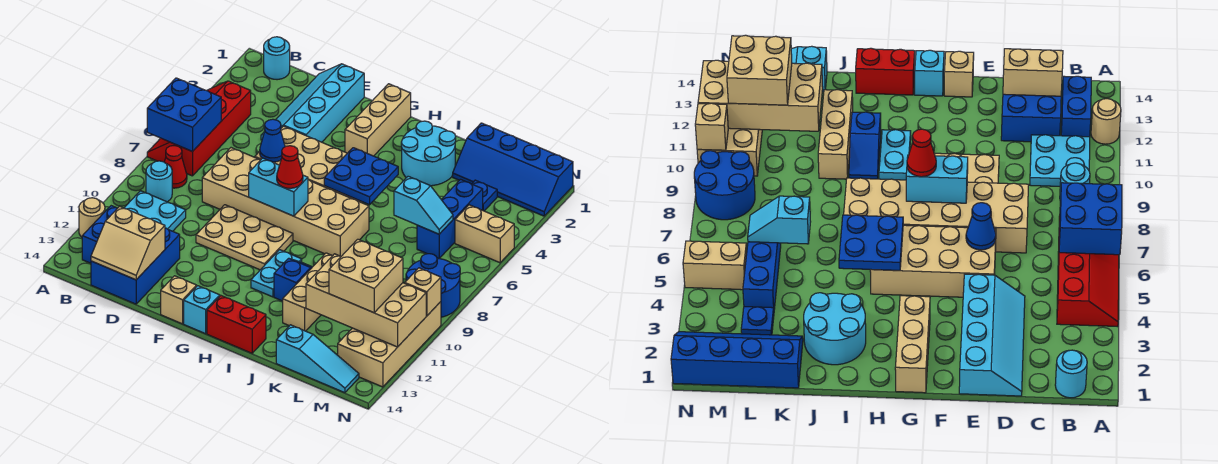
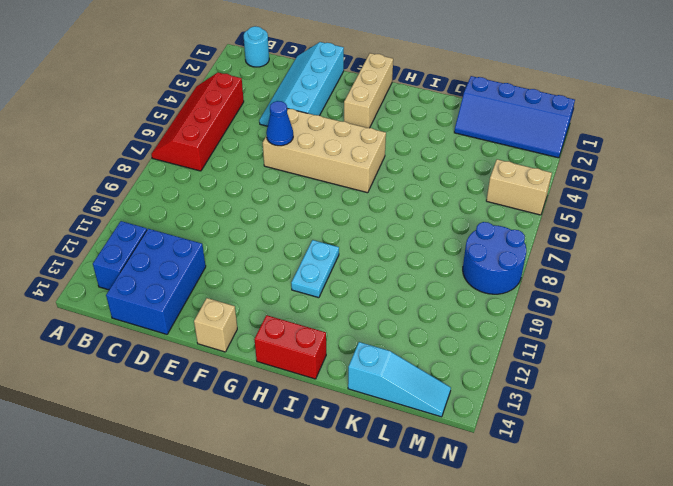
none -> tan 1x1 round brick [79,198,105,237]
none -> red 1x1 cone [164,146,187,188]
none -> cyan 1x1 round brick [146,161,172,202]
none -> cyan 2x2 plate [124,191,186,231]

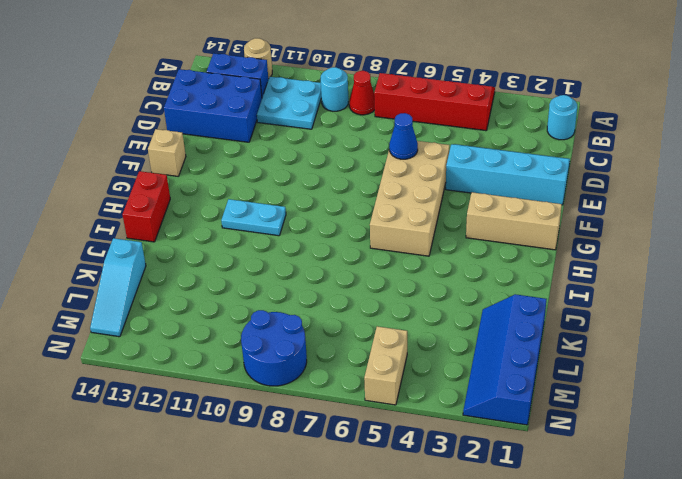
none -> tan 2x6 brick [202,148,369,256]
none -> tan 2x3 plate [196,205,293,270]
none -> cyan 1x1 brick [184,286,220,334]
none -> cyan 2x2 round brick [401,121,456,186]

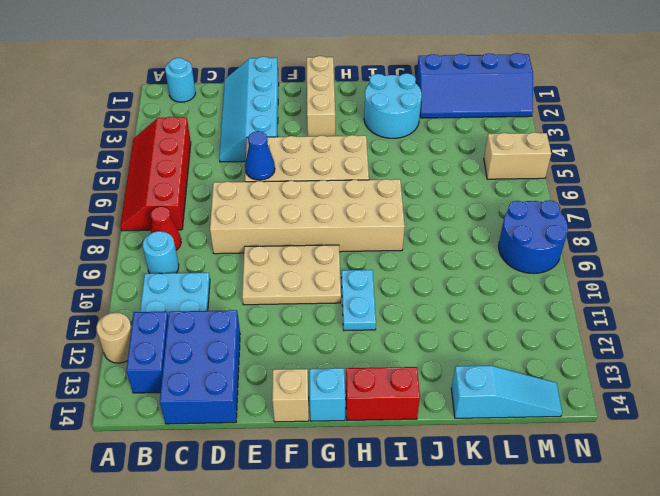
none -> blue 1x2 slope [274,258,312,301]
none -> tan 1x3 brick [283,253,332,331]
none -> blue 1x1 plate [472,180,497,211]
none -> blue 1x3 brick [417,180,483,259]

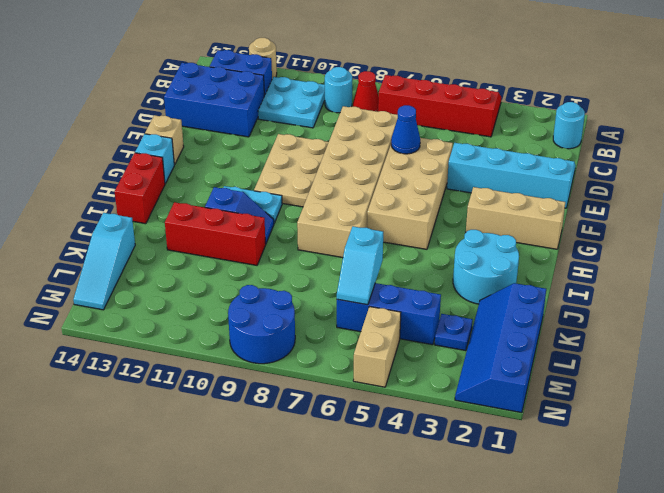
red 1x3 brick [165,202,266,265] -> tan 1x3 brick [283,253,332,331]
none -> tan 2x4 brick [338,302,441,387]
none -> blue 2x2 brick [147,78,221,152]
none -> tan 2x2 slope [91,206,165,280]
none -> cyan 1x2 brick [249,158,308,216]

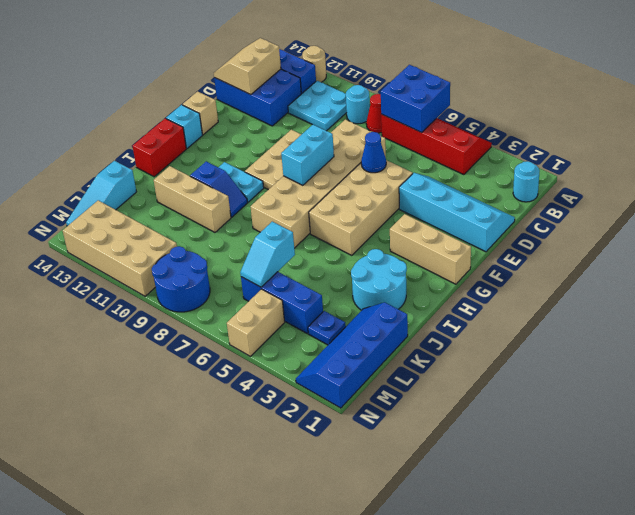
none -> blue 2x2 plate [324,148,398,205]
none -> tan 2x4 brick [306,254,426,347]
none -> tan 1x1 brick [405,268,441,316]
none -> red 1x1 cone [277,146,303,188]

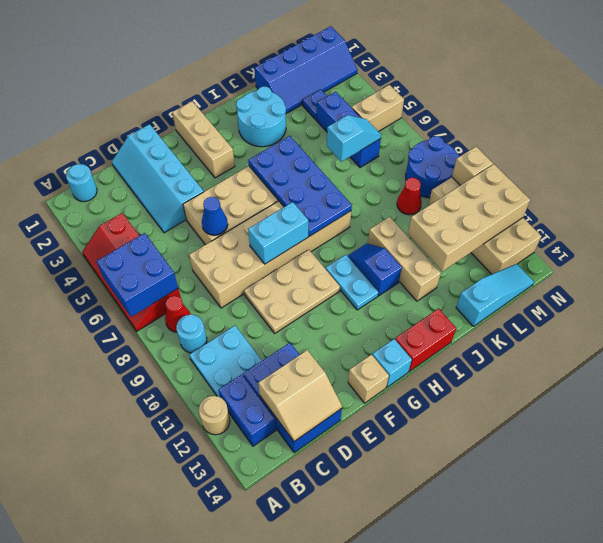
blue 2x4 plate [248,136,352,236] -> blue 2x2 plate [324,148,398,205]
red 1x1 cone [397,178,422,215] -> red 1x1 cone moved to [277,146,303,188]
none -> tan 2x2 brick [329,239,403,313]

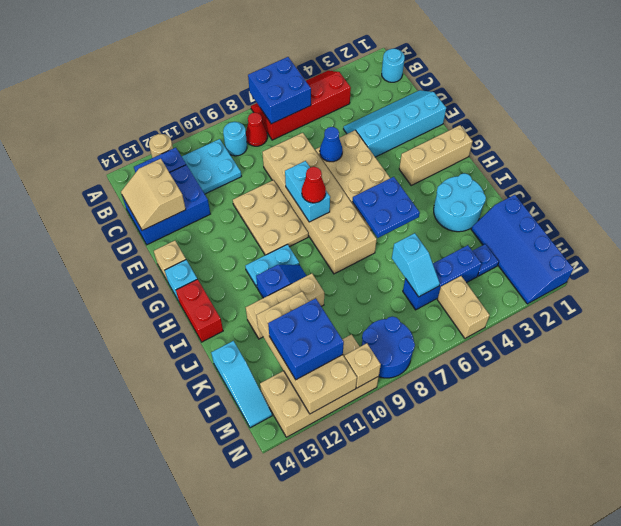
blue 2x2 brick [268,298,344,380] -> tan 2x2 brick [329,239,403,313]

